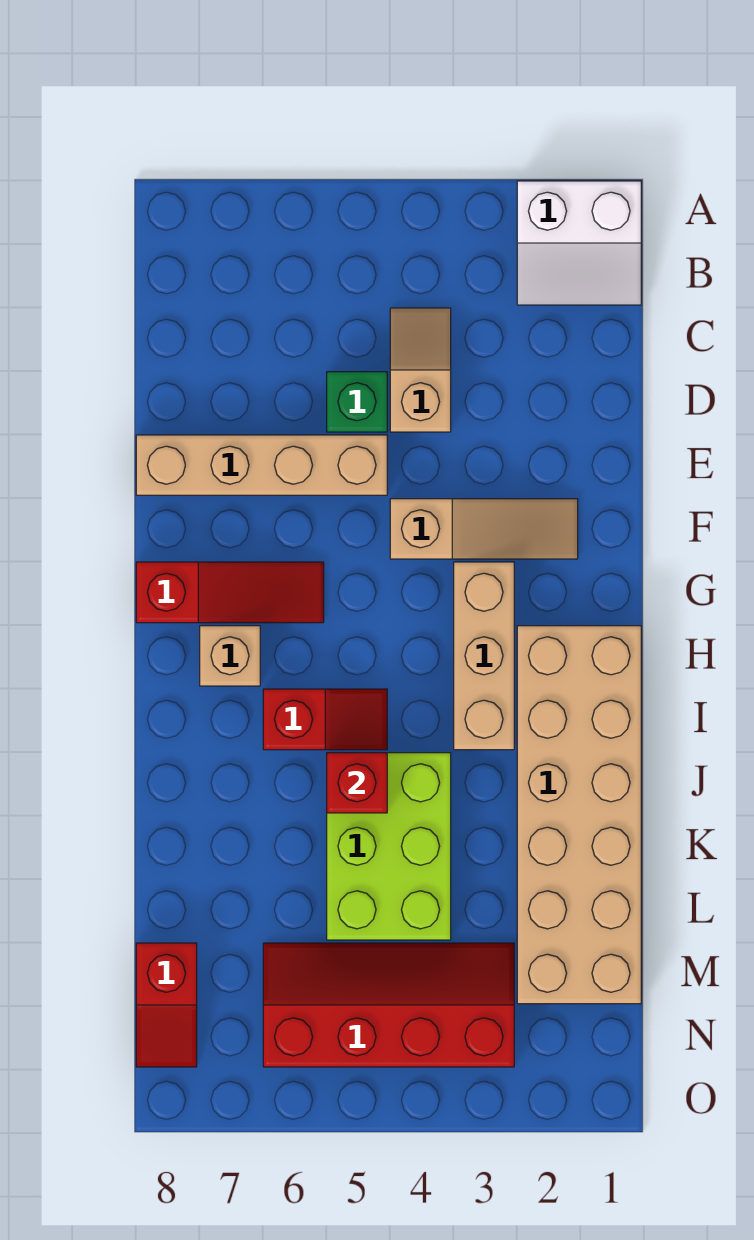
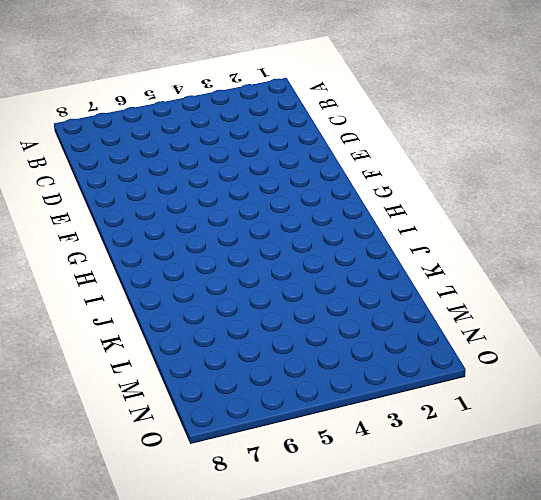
none -> white 2x2 slope [517,181,641,305]
none -> tan 1x2 slope [390,308,451,432]
none -> green 1x1 brick [327,372,387,432]

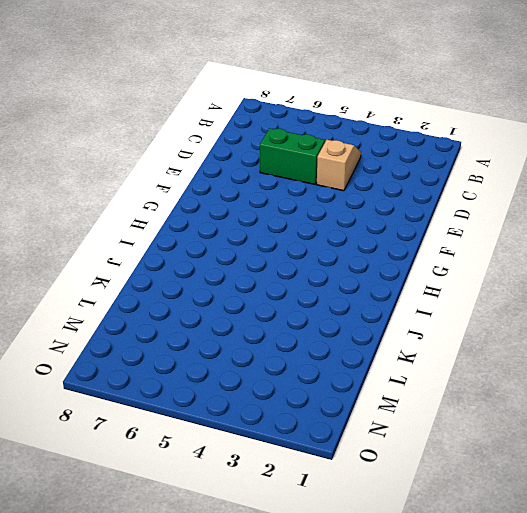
green 1x2 brick [260,128,325,184] -> green 1x1 brick [327,372,387,432]
none -> white 2x2 slope [517,181,641,305]
none -> tan 1x4 brick [136,435,387,495]
none -> tan 1x3 slope [390,499,578,559]

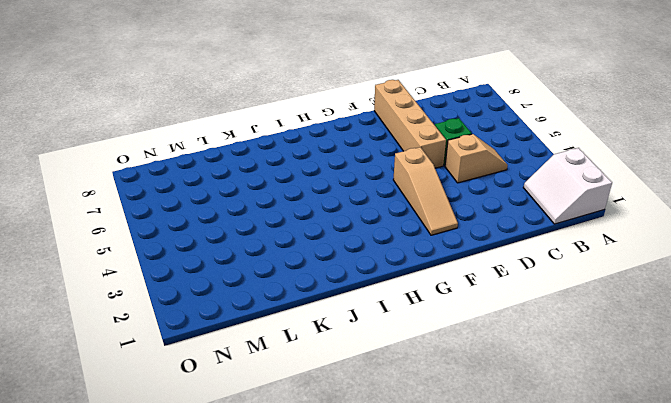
none -> tan 1x3 brick [454,562,514,750]
none -> red 1x3 slope [136,562,324,623]
none -> tan 2x6 brick [517,626,641,1004]

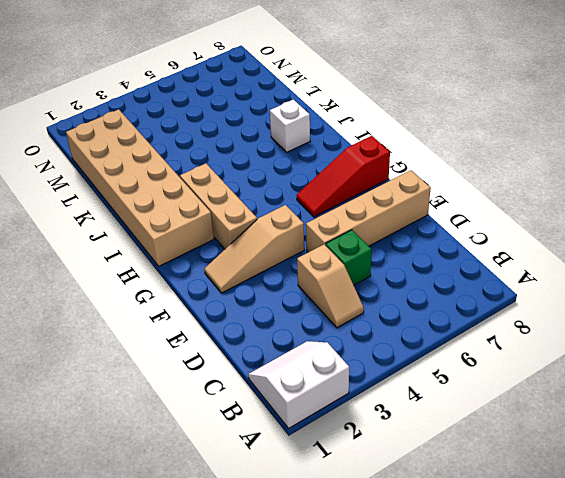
white 1x1 brick [270,99,310,152] -> none
none -> tan 1x1 brick [200,626,260,686]
none -> red 1x2 slope [263,689,387,750]
none -> lime 2x3 brick [327,753,451,940]

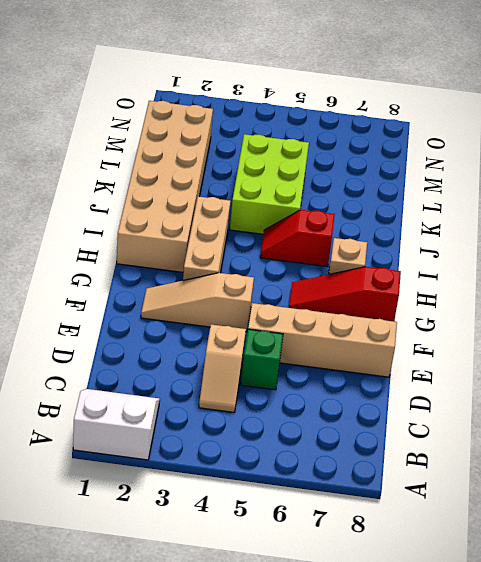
none -> red 2x4 slope [263,943,514,1067]
none -> red 1x2 slope [136,943,197,1067]
none -> red 1x1 brick [327,753,387,813]

